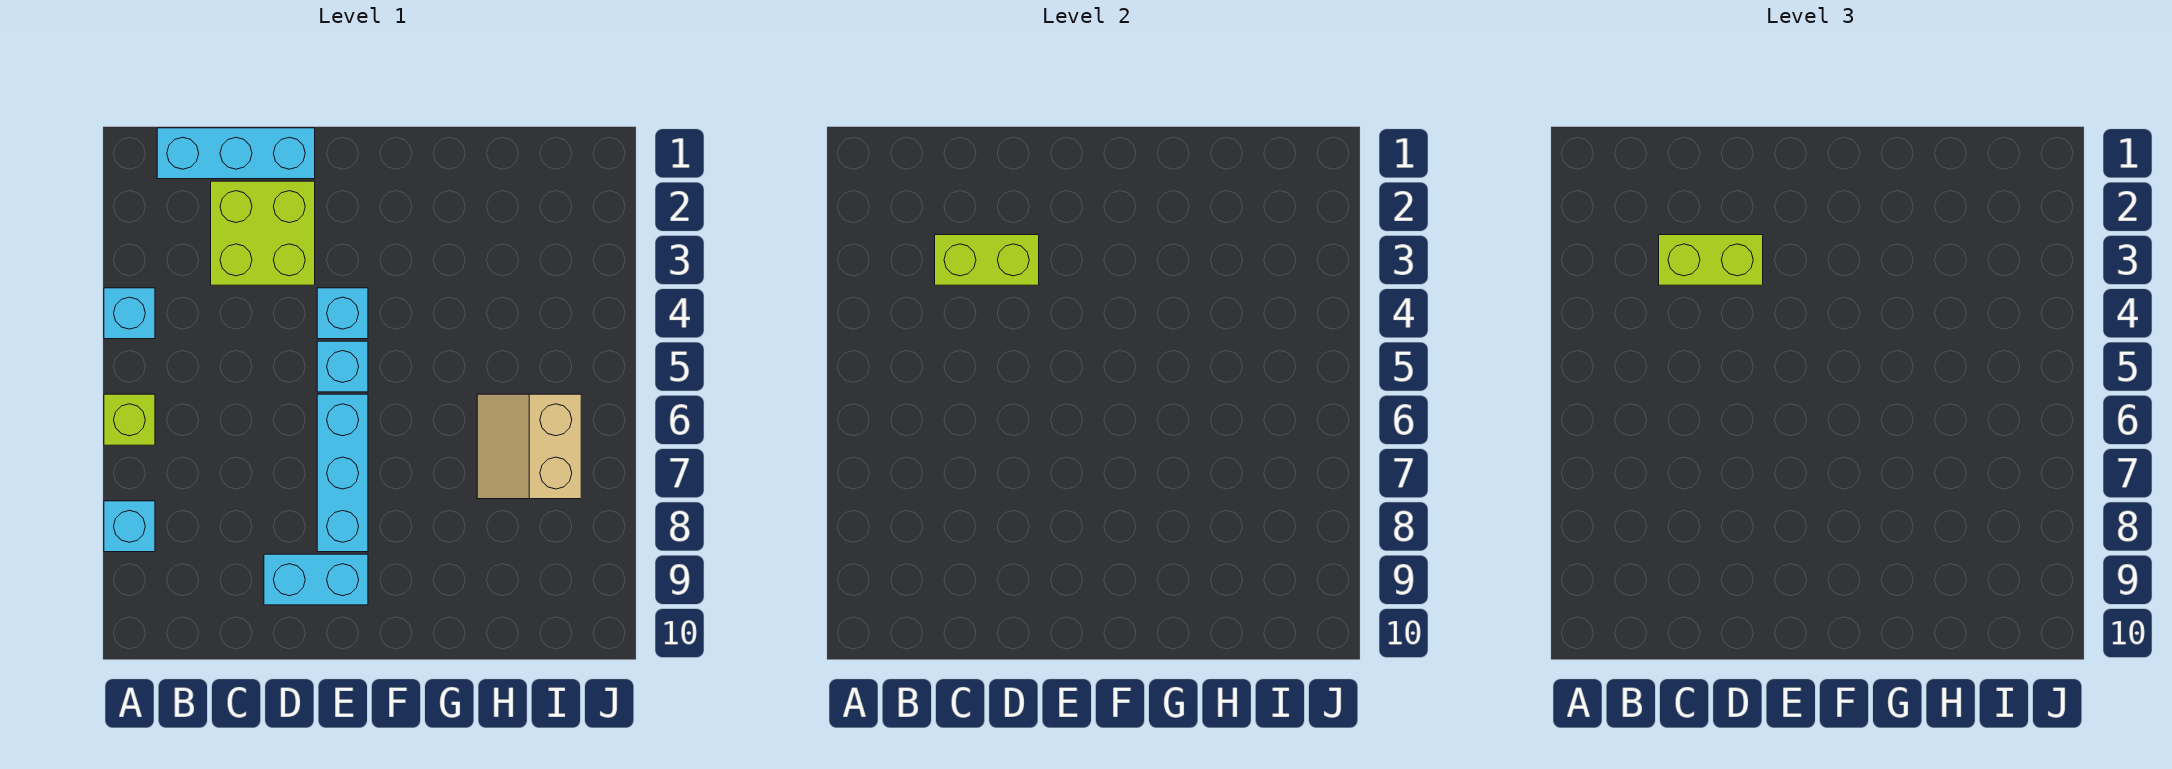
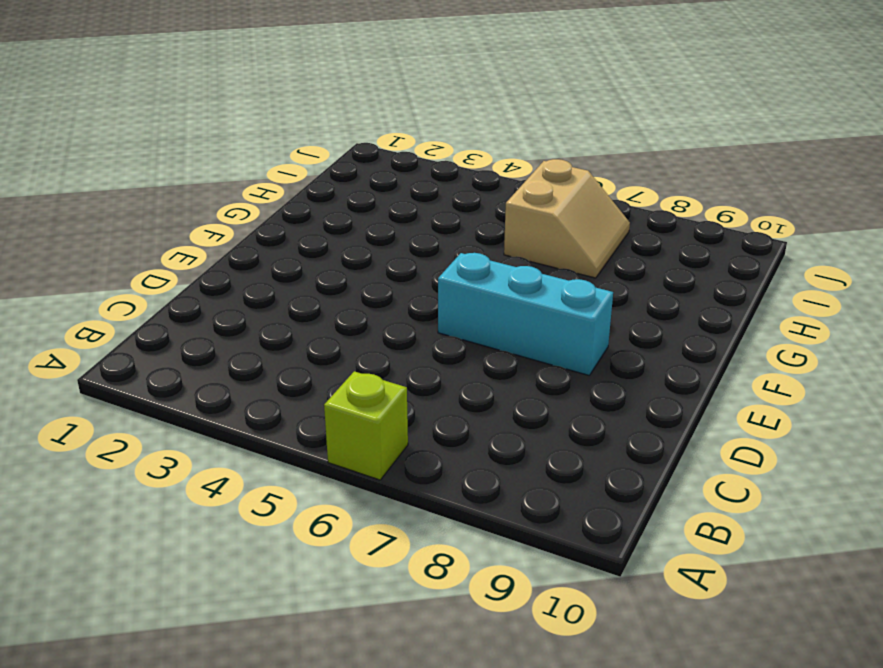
tan 2x2 slope [504,159,630,278] -> tan 2x2 slope turned to [477,394,581,499]
none -> cyan 1x1 brick [104,288,155,339]
none -> cyan 1x1 brick [104,501,155,552]
none -> cyan 1x3 brick [157,128,315,179]

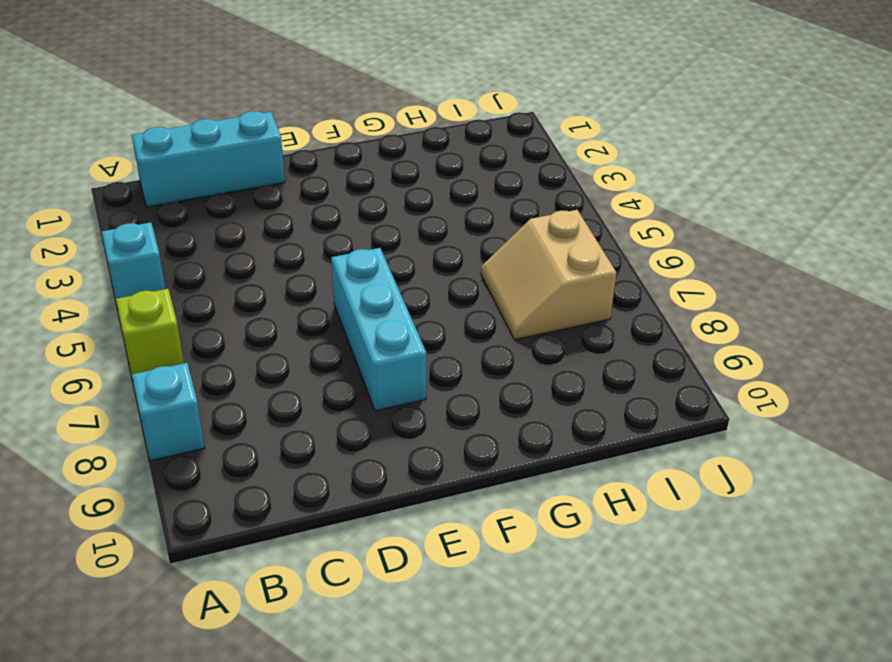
none -> lime 2x2 brick [211,181,315,285]
none -> cyan 1x2 brick [264,554,368,605]
none -> cyan 1x1 brick [317,288,368,339]

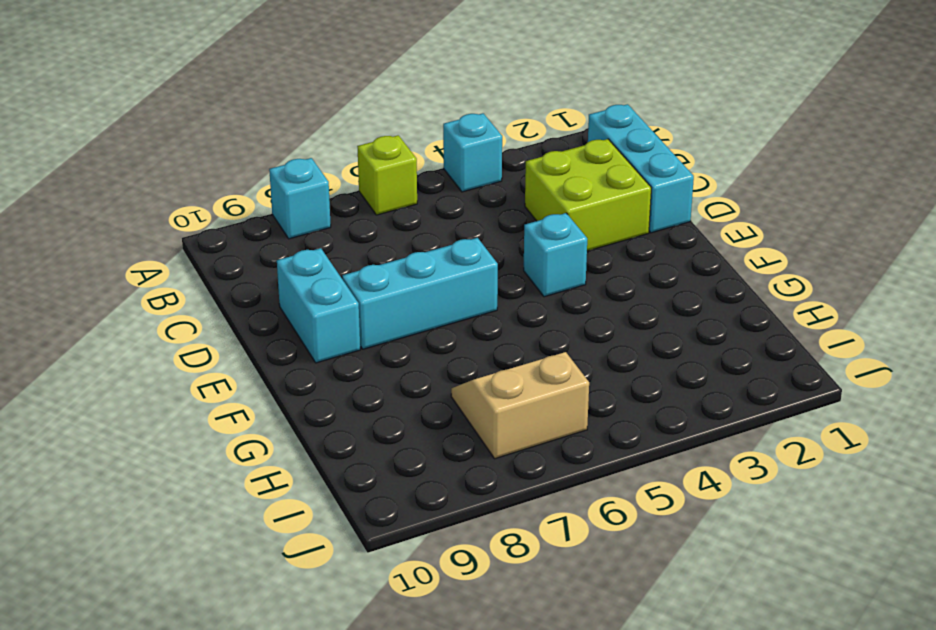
none -> cyan 1x1 brick [317,341,368,392]
none -> lime 1x2 brick [935,235,1039,285]
none -> lime 1x2 brick [1659,235,1763,285]

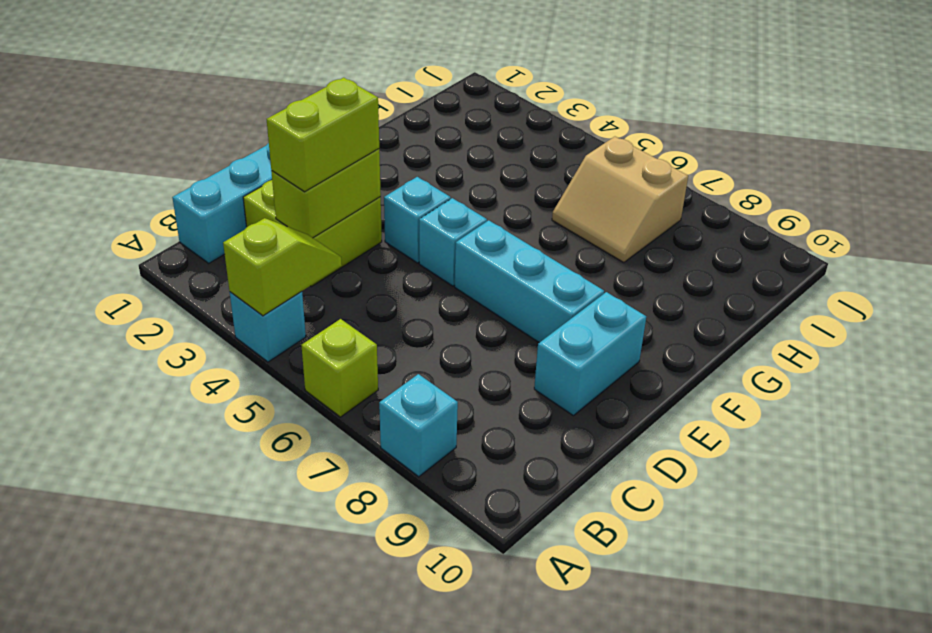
lime 1x2 slope [223,218,342,316] -> none

